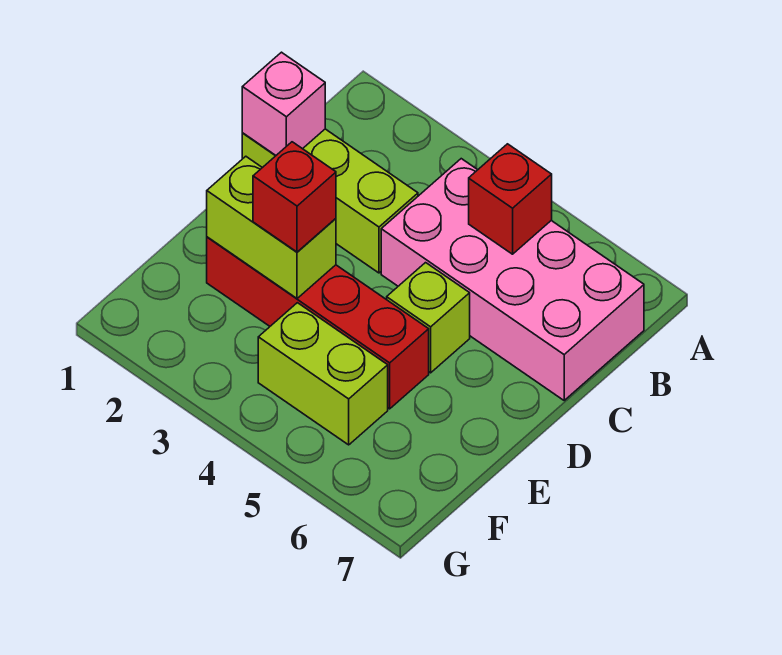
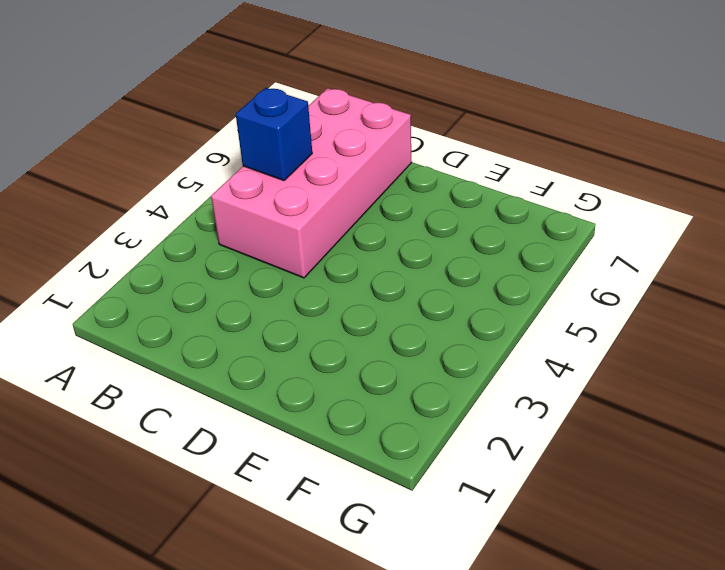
blue 1x1 brick [236,88,312,181] -> red 1x1 brick [469,144,552,254]
none -> lime 1x3 brick [242,129,418,273]
none -> lime 1x1 brick [387,263,470,373]

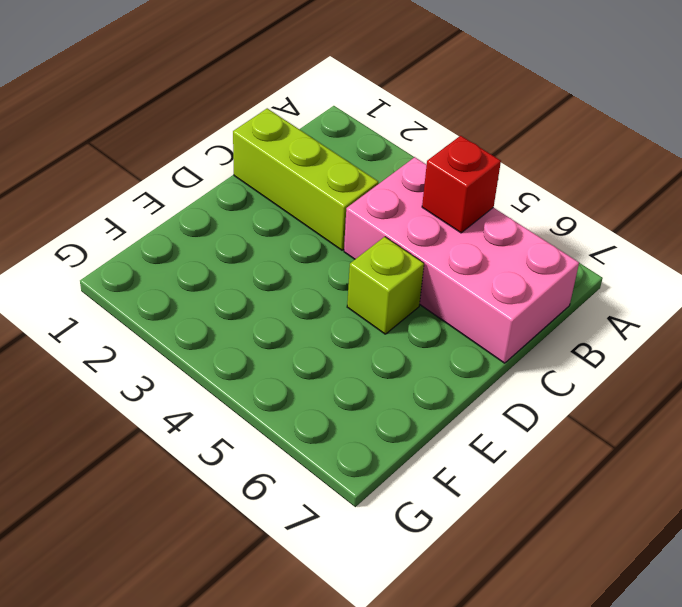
none -> red 1x4 brick [207,237,429,409]
none -> lime 1x2 brick [258,303,388,445]

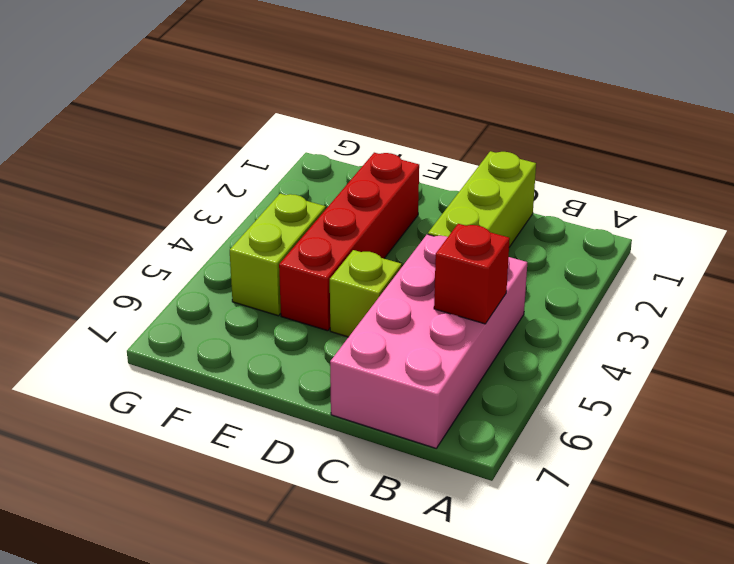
none -> pink 1x1 brick [242,52,325,155]
none -> lime 1x2 brick [207,156,336,298]

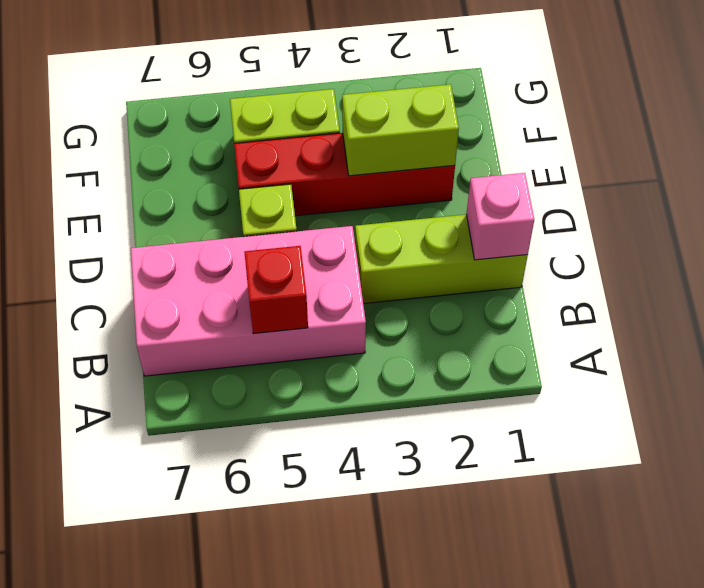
none -> red 1x1 brick [253,142,336,252]

